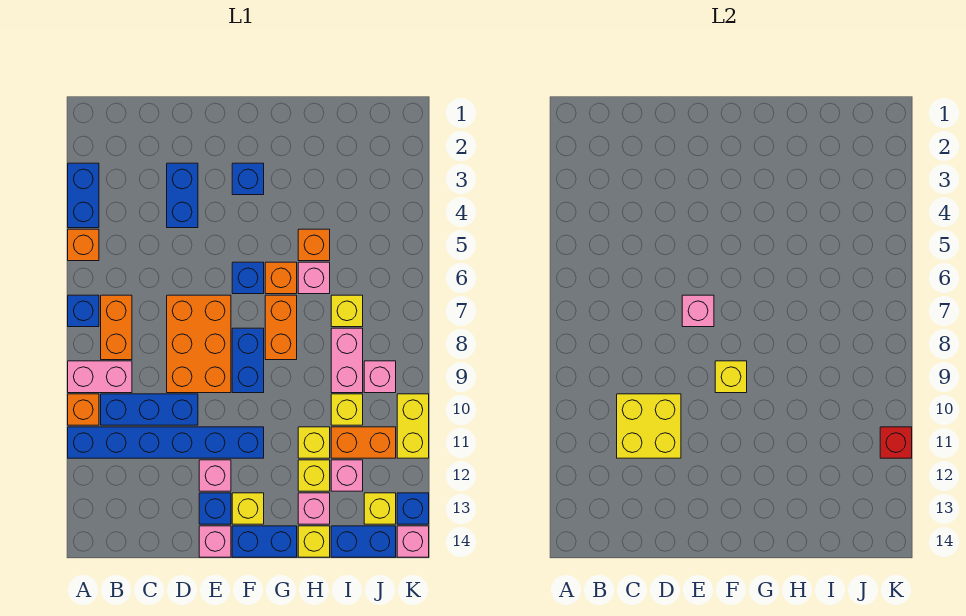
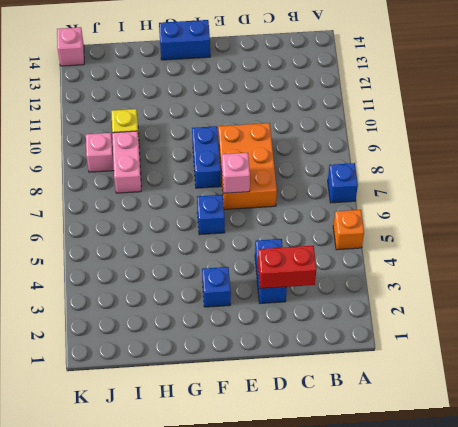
red 1x2 brick [258,246,317,289] -> none
none -> blue 1x2 brick [68,163,99,228]
none -> pink 1x2 brick [68,361,132,393]
none -> orange 1x1 brick [68,394,99,425]
none -> blue 1x6 brick [68,427,264,458]

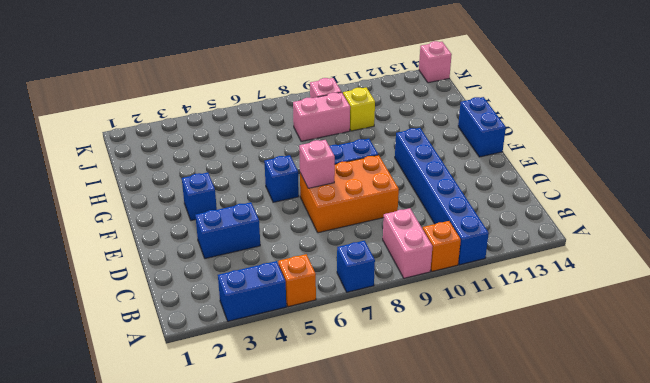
none -> orange 1x2 brick [101,295,132,360]
none -> blue 1x3 brick [101,394,198,425]
none -> pink 1x1 brick [199,460,231,491]
none -> blue 1x1 brick [199,493,231,524]

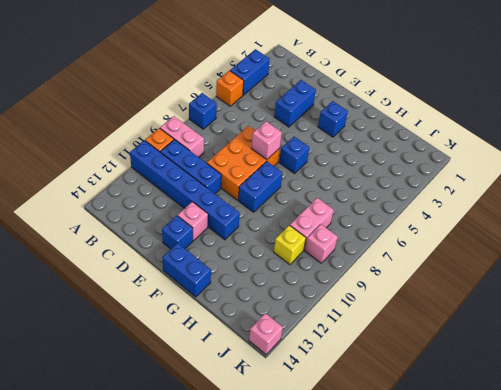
none -> orange 1x2 brick [101,295,132,360]
none -> pink 1x1 brick [199,526,231,557]
none -> yellow 1x1 brick [232,493,264,524]
none -> orange 1x1 brick [265,262,297,294]

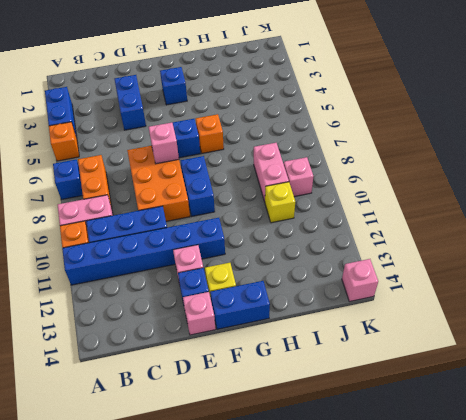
none -> orange 1x2 brick [265,295,297,360]
none -> orange 1x1 brick [298,229,330,261]
none -> pink 1x1 brick [298,262,330,294]
none -> yellow 1x1 brick [298,427,330,458]

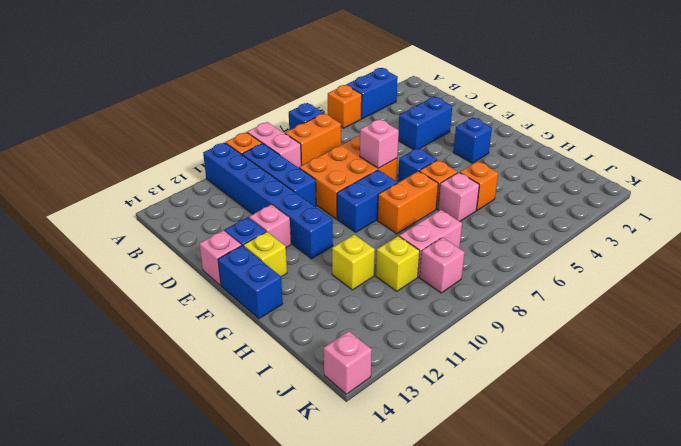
none -> yellow 1x1 brick [298,460,330,491]
none -> pink 1x1 brick [298,493,330,524]
none -> yellow 1x1 brick [298,526,330,557]
none -> yellow 1x1 brick [331,295,363,327]

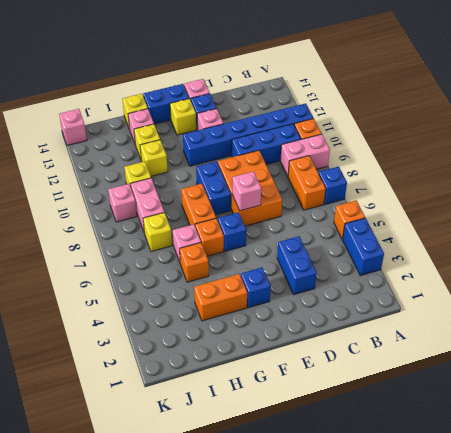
orange 1x2 brick [194,274,247,321] -> orange 1x2 brick moved to [331,427,396,458]
none -> pink 1x1 brick [331,460,363,491]
none -> blue 1x2 brick [331,526,396,557]
none -> yellow 1x1 brick [364,493,396,524]
none -> yellow 1x2 brick [397,394,429,458]

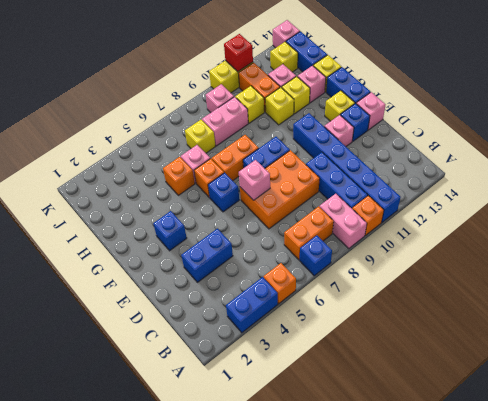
none -> blue 1x1 brick [397,493,429,524]
none -> yellow 2x2 brick [617,394,681,458]
none -> yellow 1x1 brick [715,361,747,393]

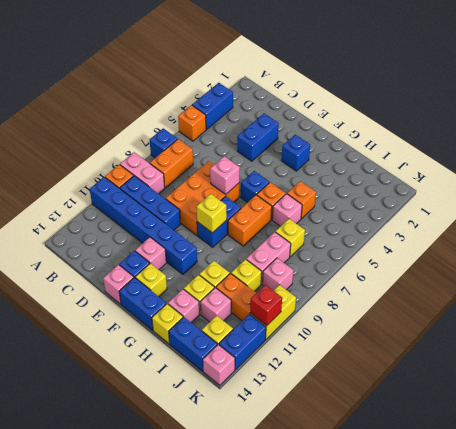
blue 1x2 brick [219,314,266,370] -> blue 1x1 brick [397,493,429,524]
none -> yellow 2x2 brick [617,394,681,458]

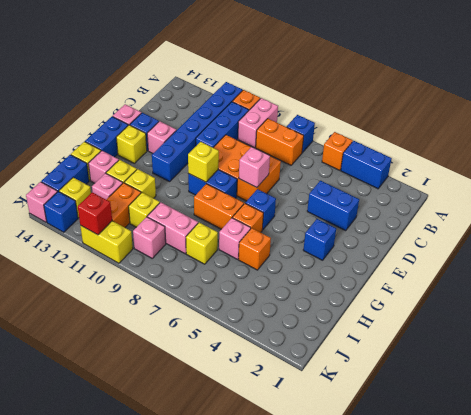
none -> yellow 2x2 brick [617,394,681,458]

